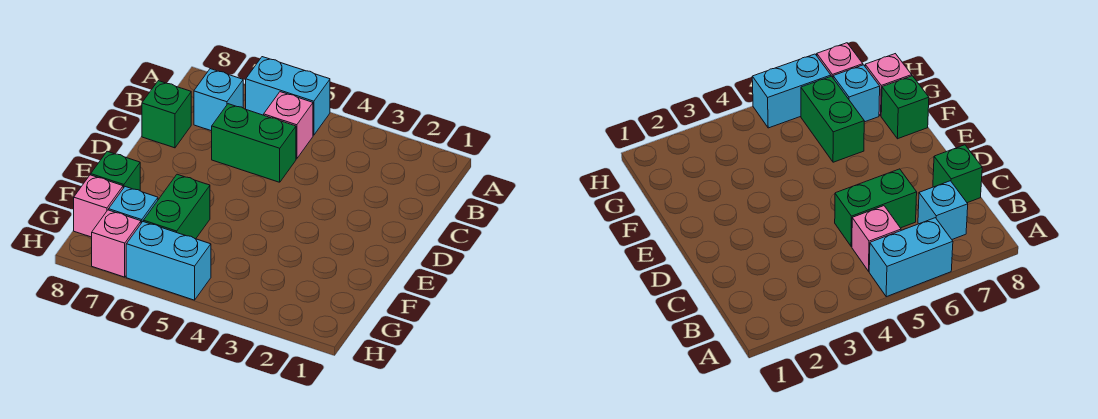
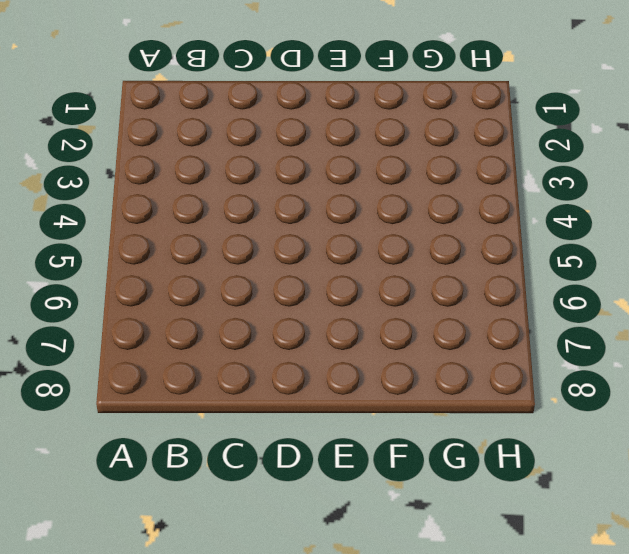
none -> cyan 1x2 brick [246,57,330,135]
none -> pink 1x1 brick [264,92,313,159]

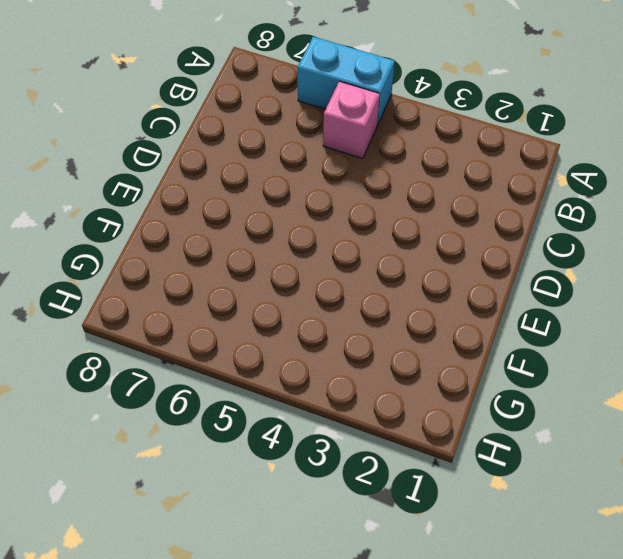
none -> cyan 1x1 brick [194,69,243,131]
none -> green 1x2 brick [212,104,296,182]

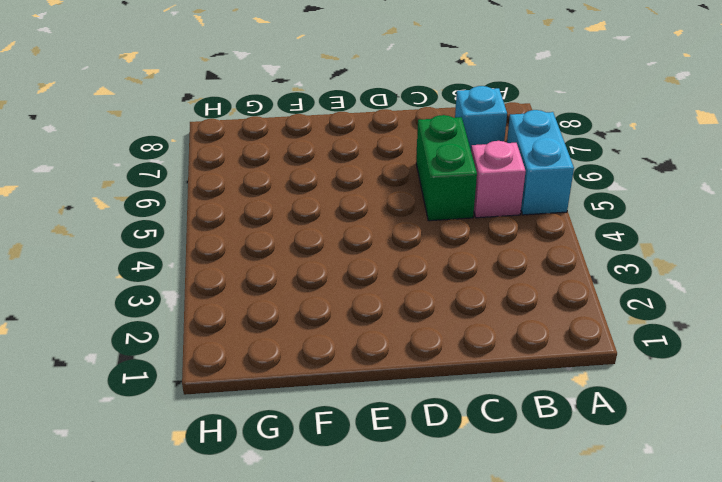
none -> green 1x1 brick [142,81,191,148]
none -> green 1x2 brick [144,174,210,239]

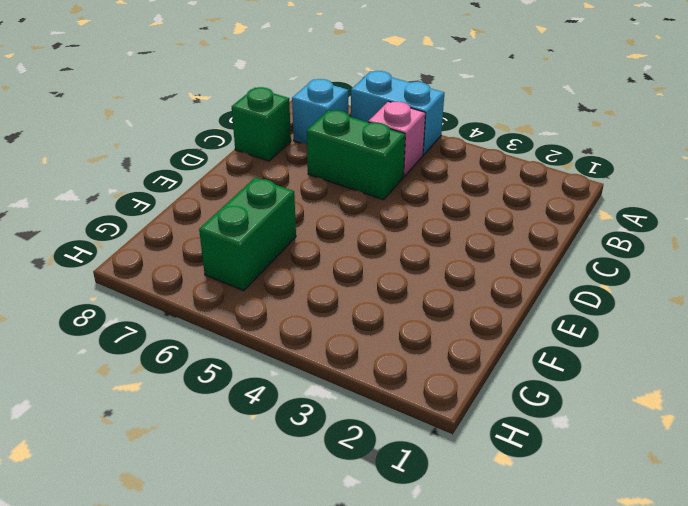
none -> green 1x1 brick [91,151,140,190]
none -> cyan 1x1 brick [109,187,158,223]

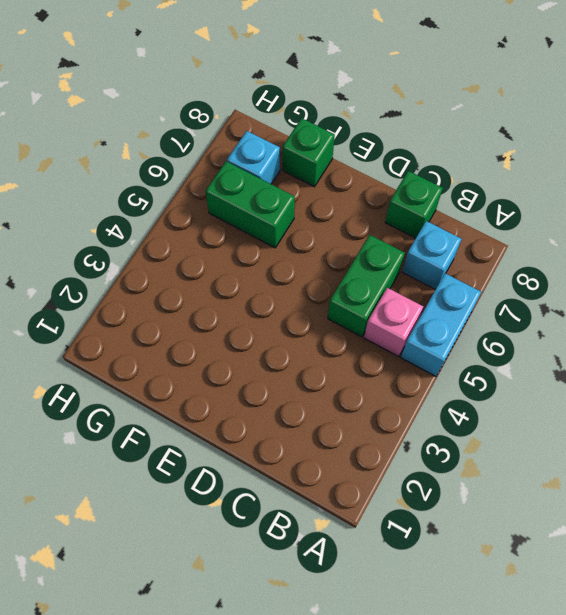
none -> pink 1x1 brick [74,175,123,237]
none -> cyan 1x2 brick [126,222,211,300]

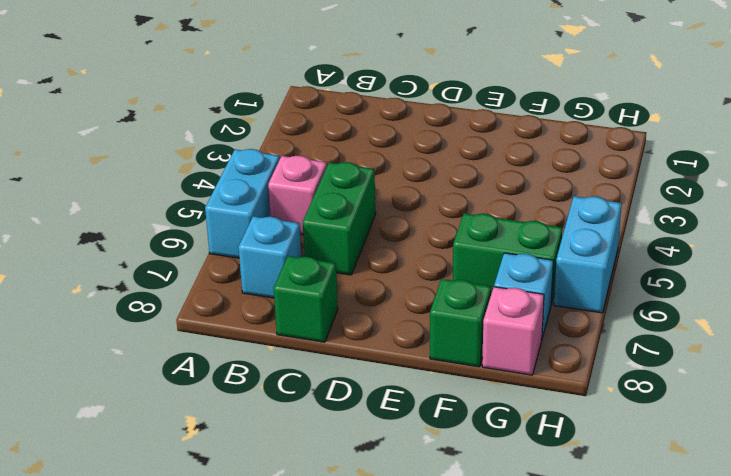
none -> pink 1x1 brick [92,210,141,277]

